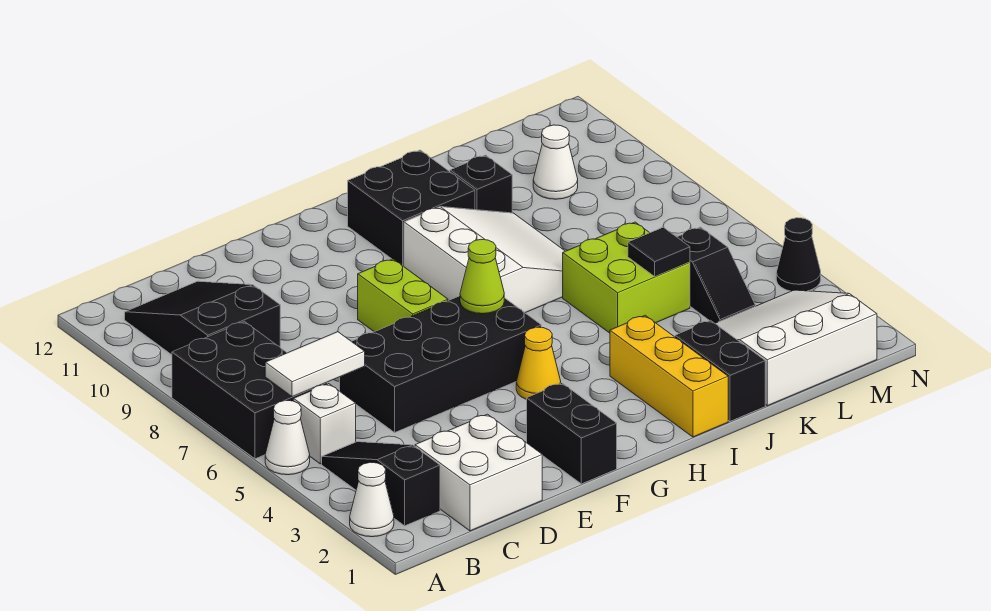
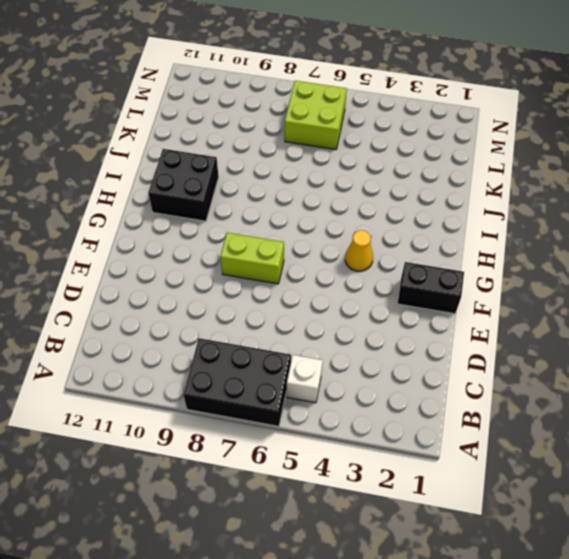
lime 2x2 brick [285,81,347,149] -> lime 2x2 brick moved to [563,222,690,333]
none -> white 1x1 cone [350,462,394,537]
none -> white 1x1 cone [265,400,310,475]
none -> black 1x3 slope [322,442,440,526]

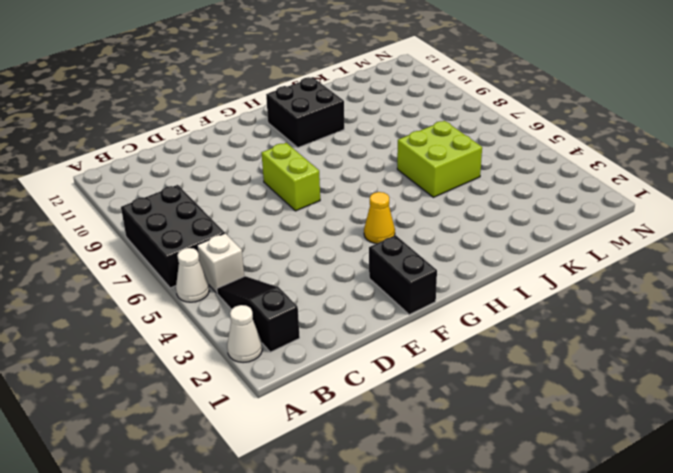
none -> black 2x3 slope [125,281,280,355]
none -> white 2x2 brick [415,414,542,531]
none -> black 2x4 brick [340,296,541,432]

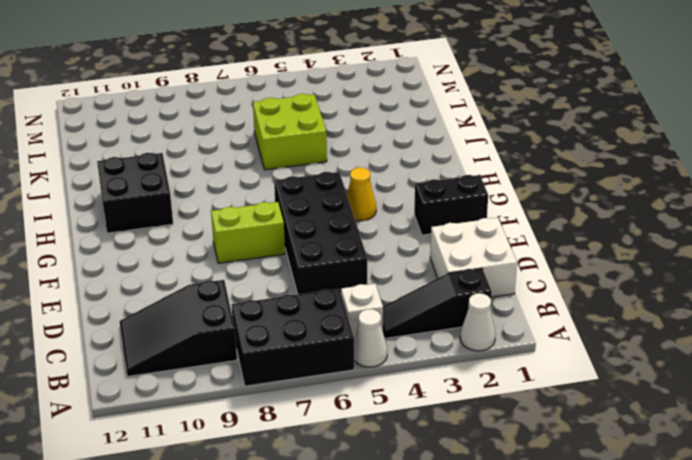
none -> white 3x3 slope [404,207,565,313]
none -> yellow 1x3 brick [610,315,728,437]
none -> black 1x2 brick [675,320,765,421]

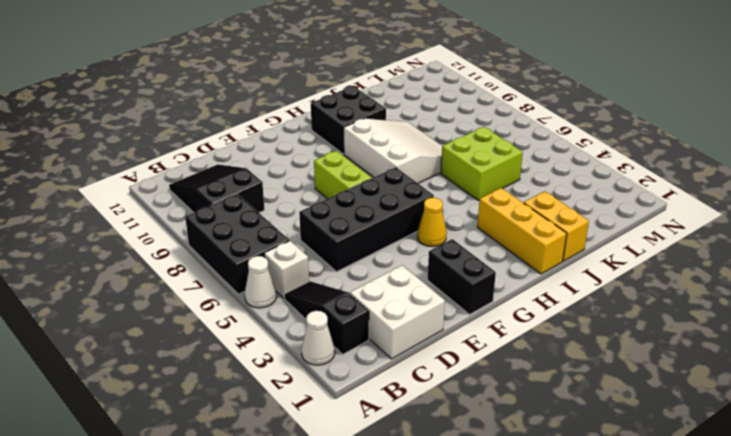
yellow 1x2 brick [524,191,589,261] -> black 1x2 brick [675,320,765,421]
none -> black 1x1 brick [450,155,512,213]
none -> white 3x3 slope [715,290,877,406]
none -> black 1x2 slope [677,227,755,323]

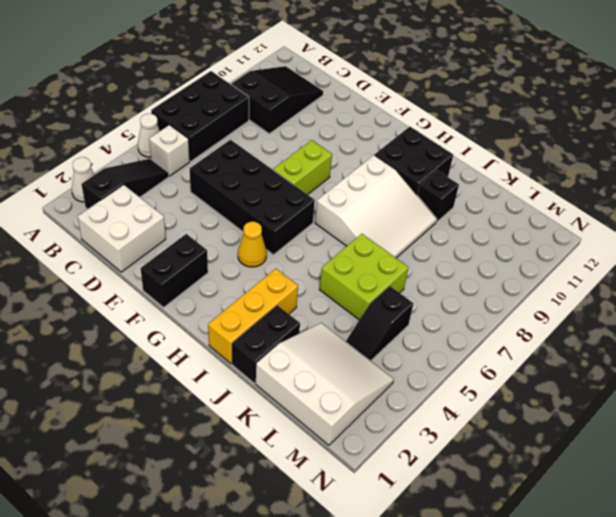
none -> white 1x1 cone [533,125,578,199]
none -> black 1x1 cone [776,218,821,291]
none -> white 1x2 tile [265,332,365,397]

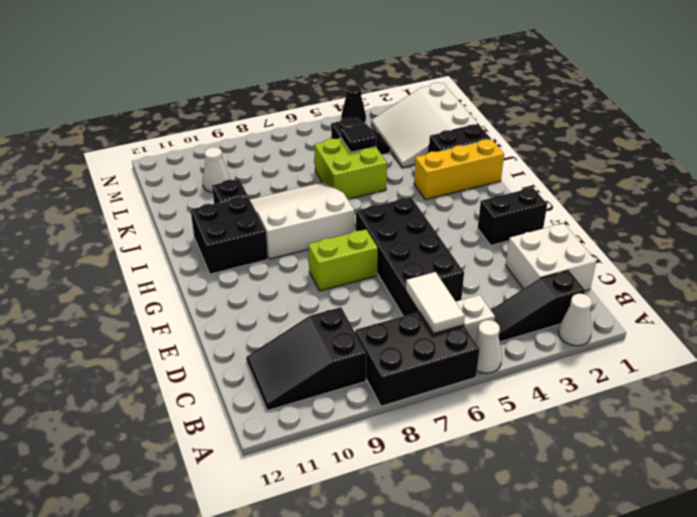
none -> yellow 1x1 cone [516,327,561,399]
none -> lime 1x1 cone [460,239,504,314]

